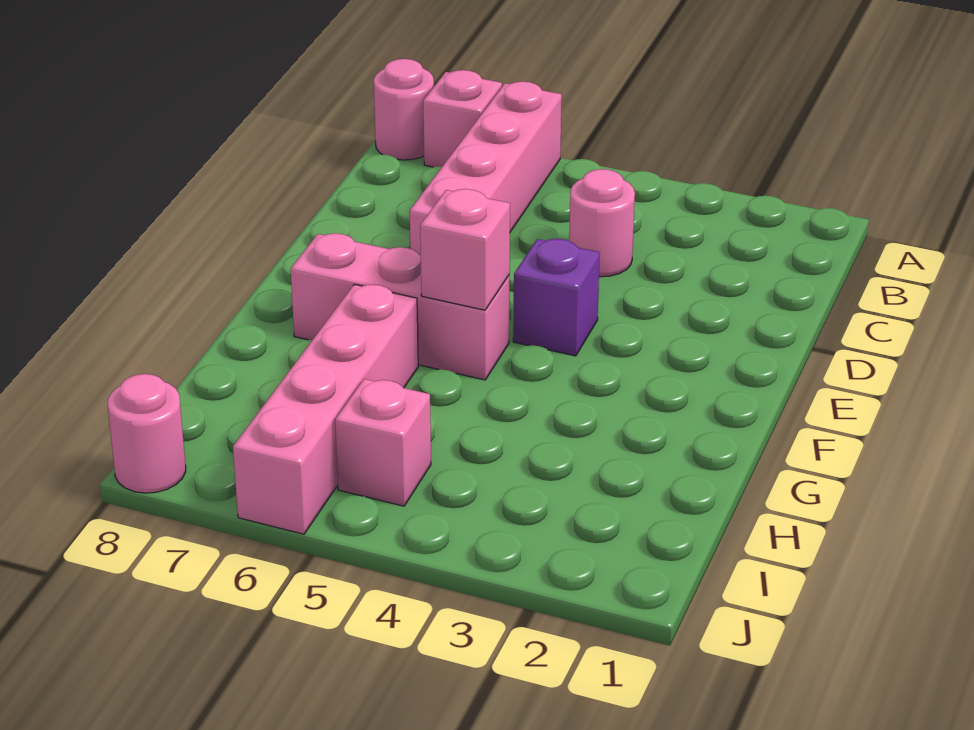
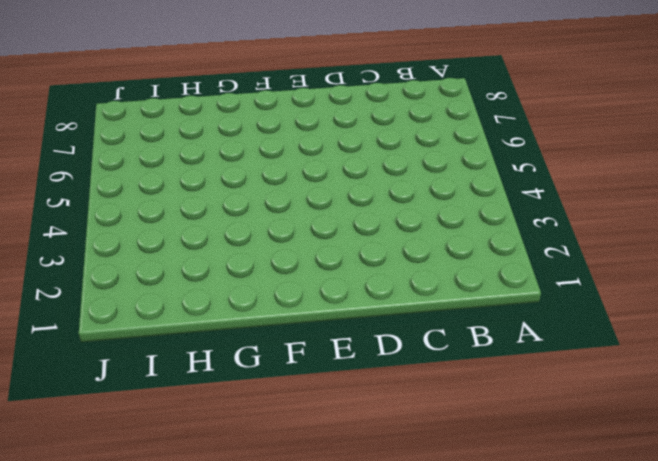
none -> pink 1x4 brick [410,81,562,256]
none -> pink 1x1 brick [423,70,502,167]

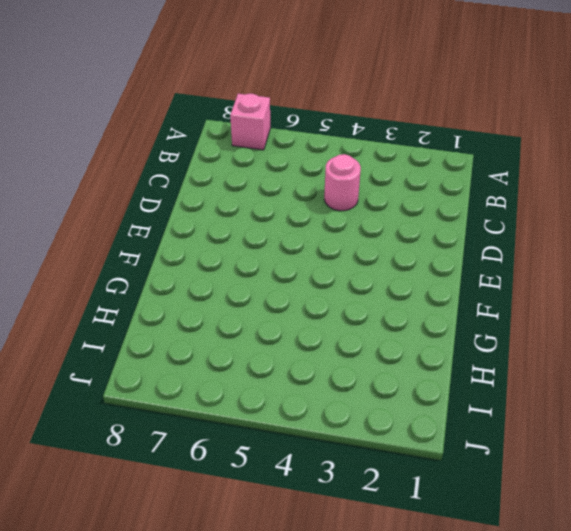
none -> pink 1x4 brick [410,81,562,256]
none -> pink 1x1 round brick [374,59,434,160]

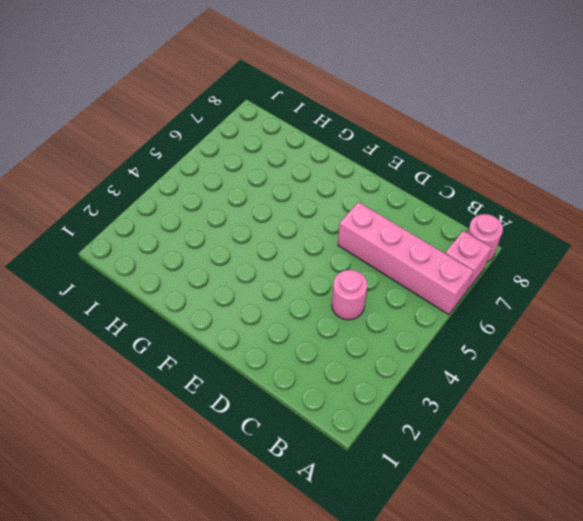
none -> purple 1x1 brick [513,239,600,356]
none -> pink 1x3 brick [291,233,510,380]

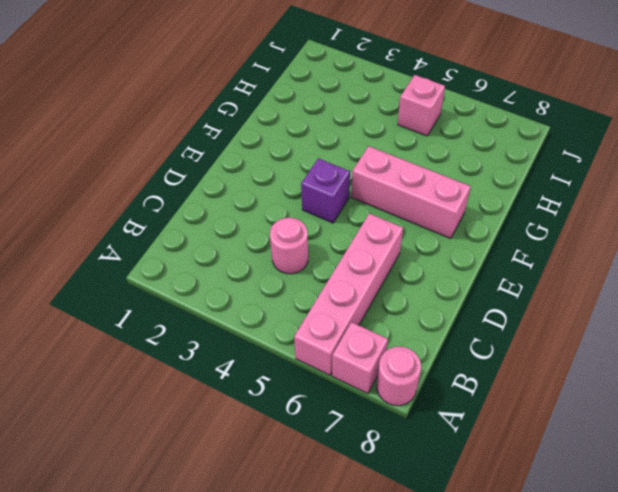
none -> pink 1x4 brick [233,284,418,534]
none -> pink 1x1 round brick [108,374,186,493]

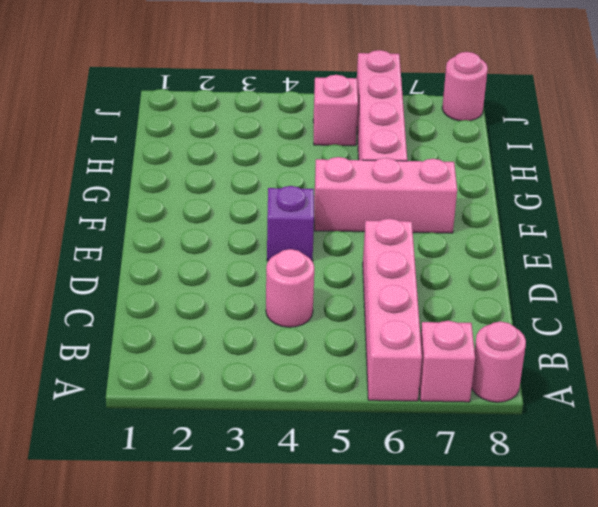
none -> pink 1x1 brick [420,189,510,310]

